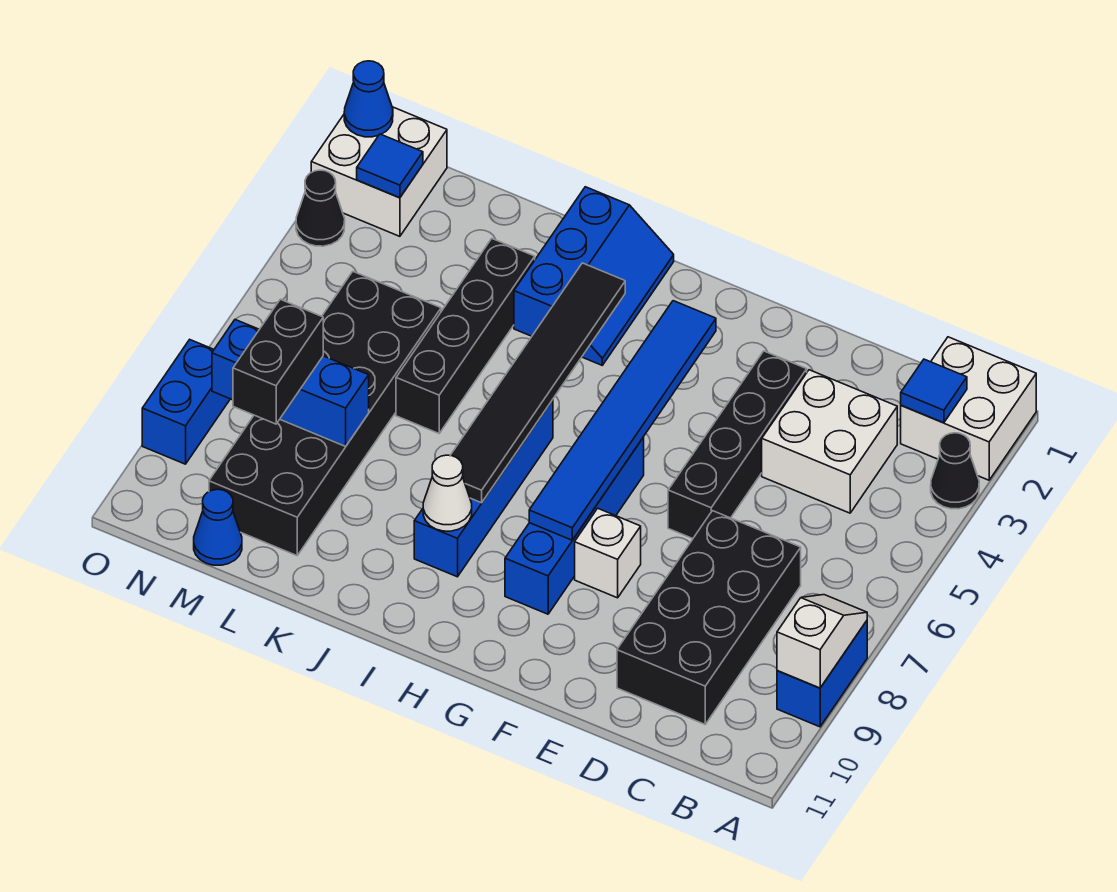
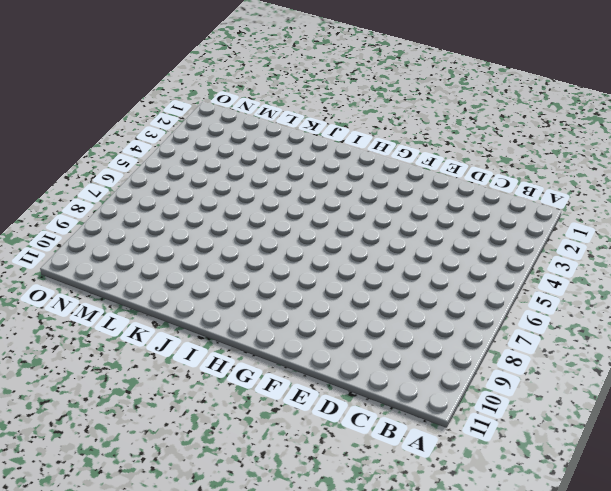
none -> white 2x2 brick [901,337,1036,480]
none -> black 1x1 cone [931,433,979,509]
none -> blue 1x2 brick [777,621,867,727]

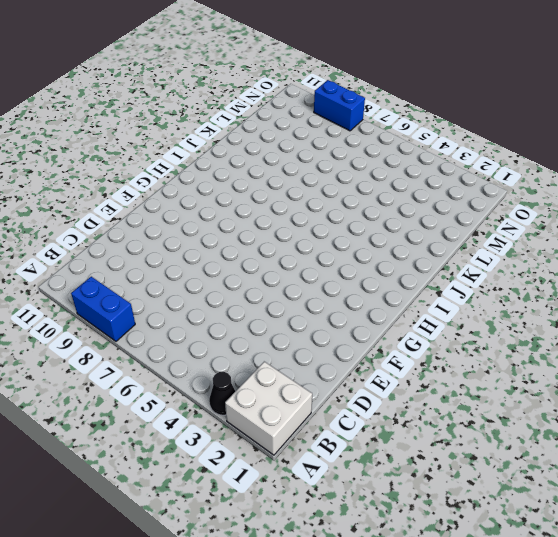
none -> white 2x2 brick [762,370,897,513]
none -> black 2x4 brick [617,511,801,724]
none -> black 1x4 brick [668,351,807,539]

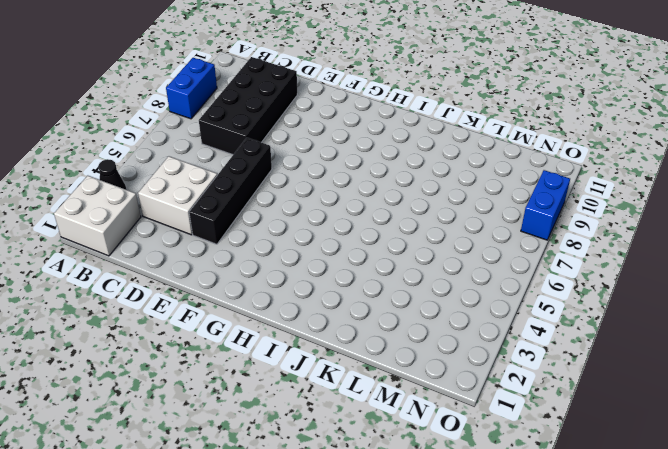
none -> white 1x1 brick [575,508,641,598]
none -> blue 1x4 brick [505,437,644,614]
none -> blue 2x3 slope [514,187,674,365]

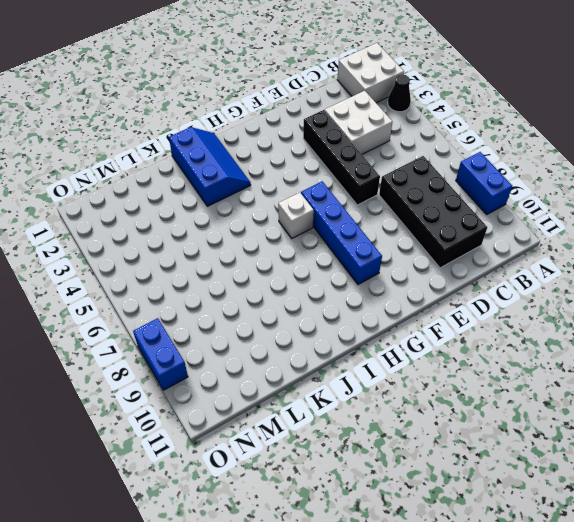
white 1x1 brick [278,193,314,238] -> white 1x1 brick moved to [575,508,641,598]
none -> blue 1x4 brick [414,400,553,577]
none -> black 1x4 brick [396,239,535,433]
none -> black 2x6 brick [209,272,441,556]

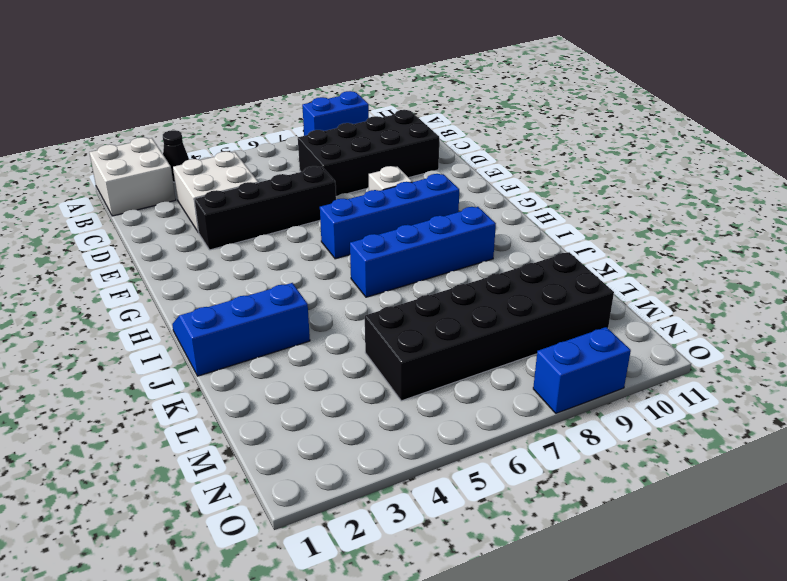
none -> black 1x4 brick [396,239,535,433]
none -> blue 1x1 cone [194,489,242,565]
none -> white 2x2 brick [311,107,447,236]

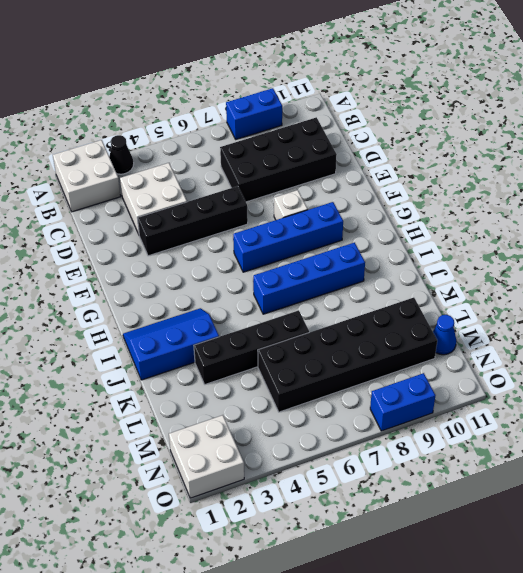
none -> black 1x1 cone [296,170,345,246]
none -> white 1x2 slope [777,595,867,688]
none -> blue 1x1 tile [901,359,967,423]

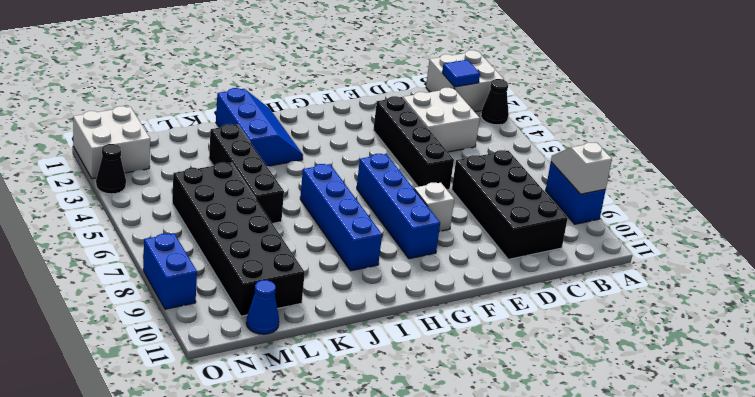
none -> blue 1x6 tile [529,301,716,540]
none -> black 1x6 tile [450,263,625,503]
none -> white 1x1 cone [423,455,472,531]

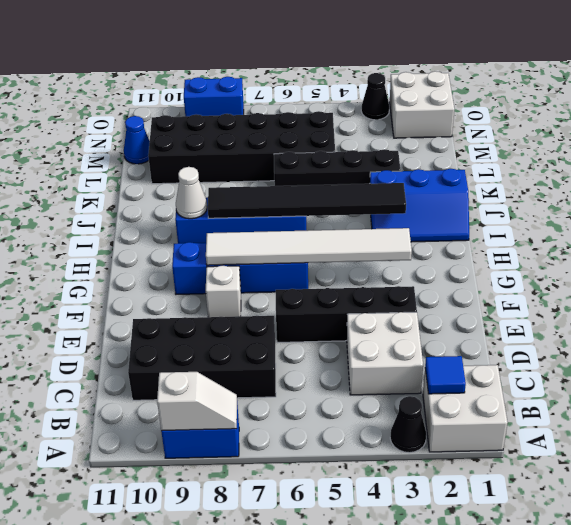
white 1x6 tile [206,228,412,265] -> blue 1x6 tile [529,301,716,540]
none -> blue 1x3 brick [212,320,369,446]
none -> blue 1x1 tile [357,134,423,198]
none -> blue 1x1 cone [344,61,393,137]

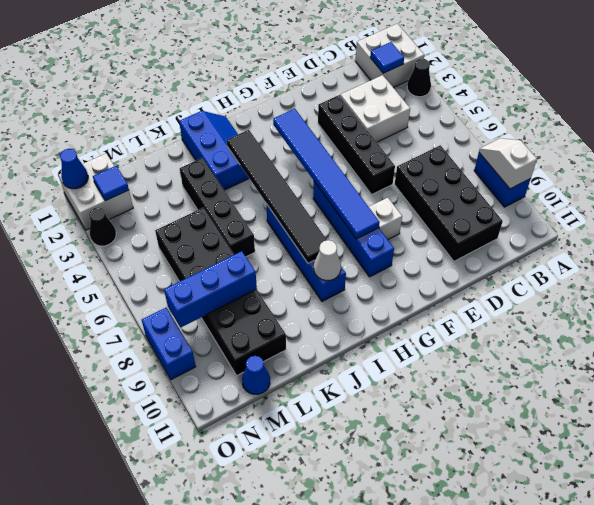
none -> black 1x2 brick [233,299,323,424]

